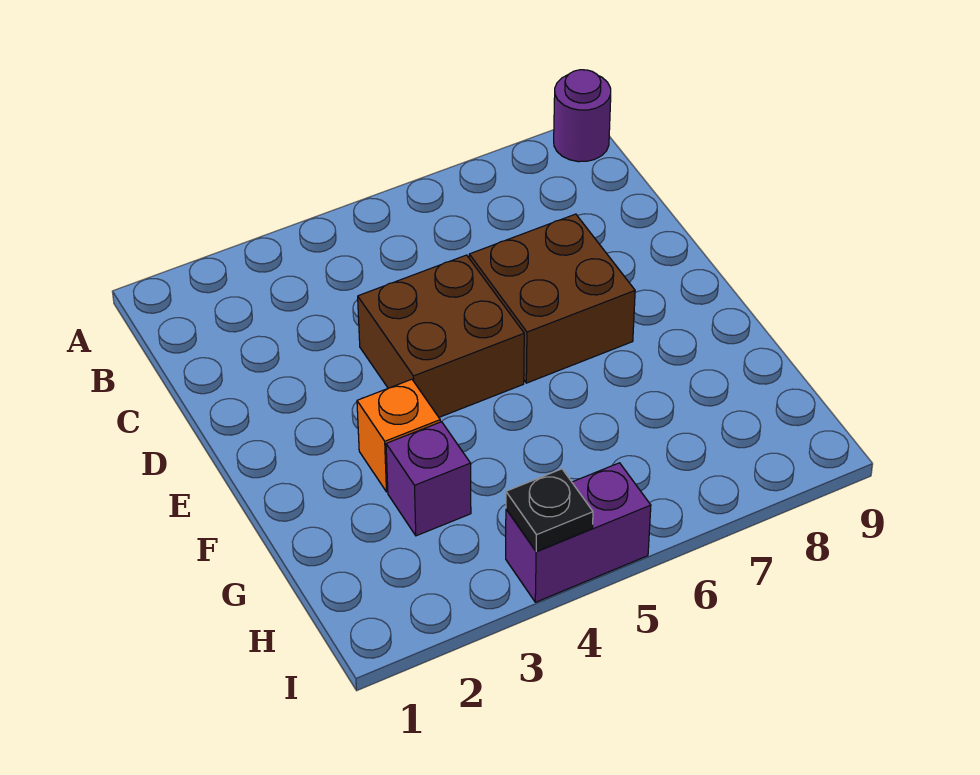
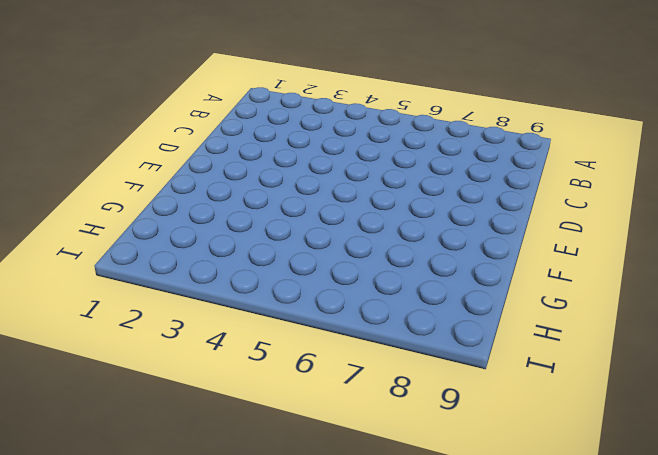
none -> purple 1x1 round brick [554,70,611,162]
none -> brown 2x2 brick [358,255,524,417]

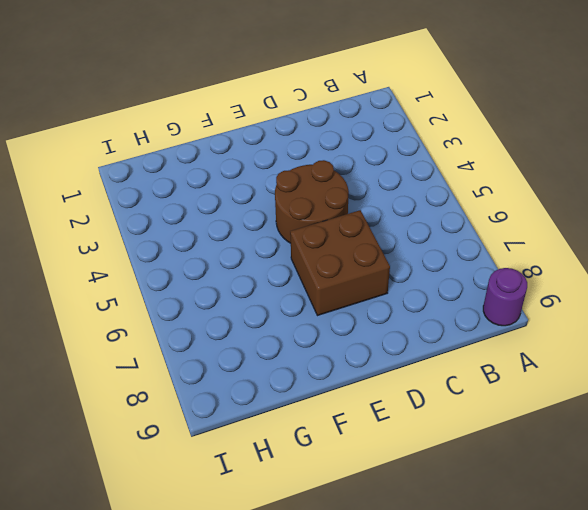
brown 2x2 round brick [275,160,349,243] -> brown 2x2 brick [358,255,524,417]
none -> orange 1x1 brick [357,379,440,492]
none -> purple 1x1 brick [386,422,471,536]

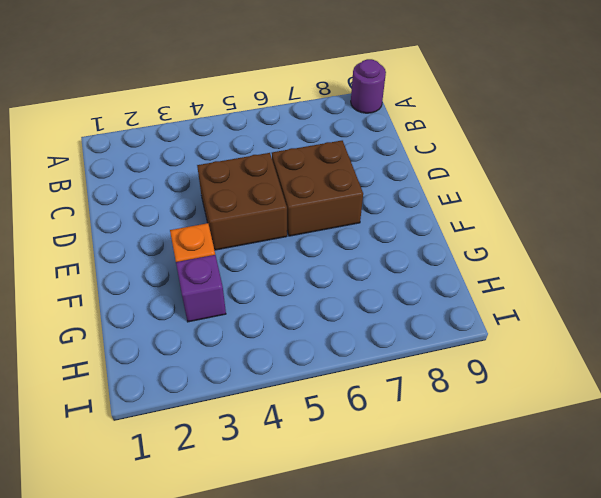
none -> purple 1x2 brick [506,463,651,602]
none -> black 1x1 plate [506,469,593,551]

